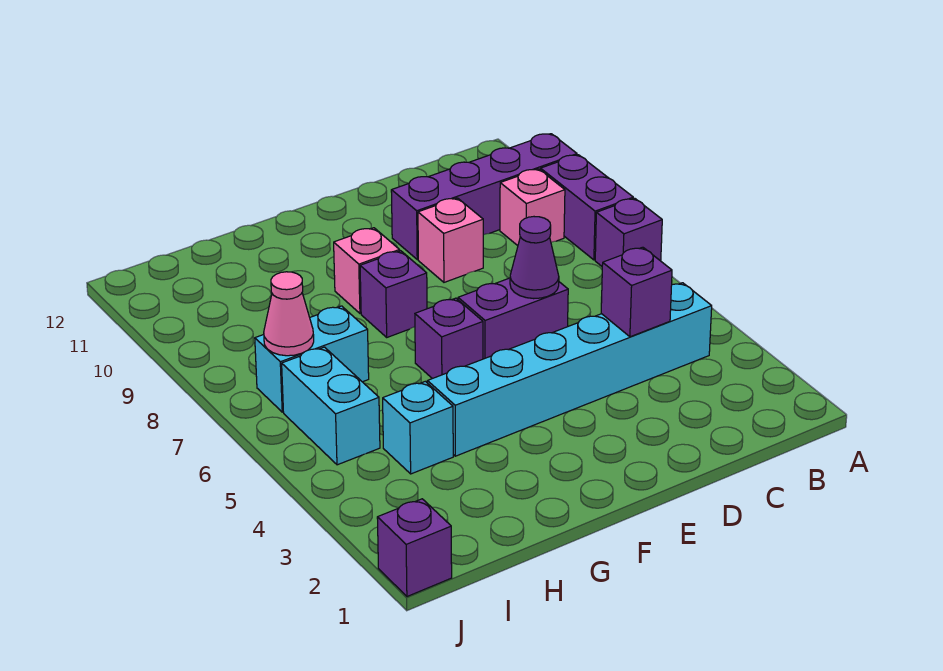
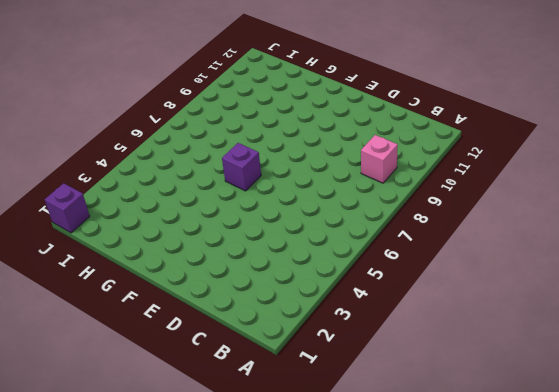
none -> purple 1x1 brick [595,198,662,266]
none -> purple 1x2 brick [541,155,633,260]
none -> purple 1x4 brick [391,134,577,259]

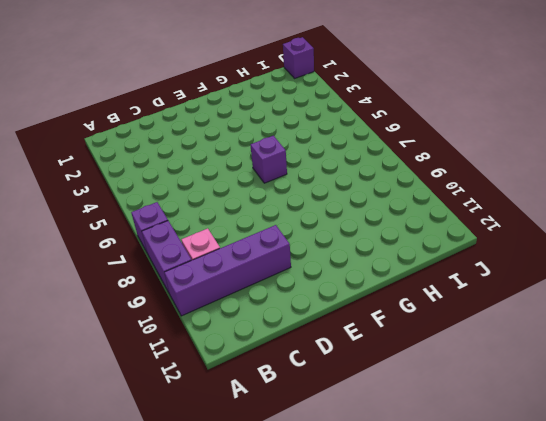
none -> cyan 1x6 brick [428,283,712,456]
none -> purple 1x2 brick [458,278,568,359]
none -> pink 1x1 brick [418,198,483,282]

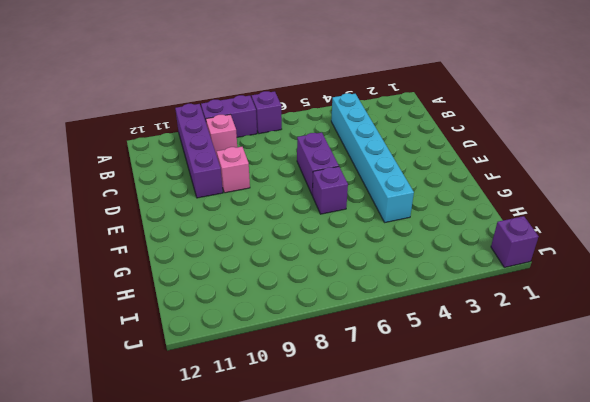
none -> purple 1x1 brick [360,251,427,337]
none -> pink 1x1 brick [334,228,400,313]
none -> cyan 1x1 brick [383,381,453,474]

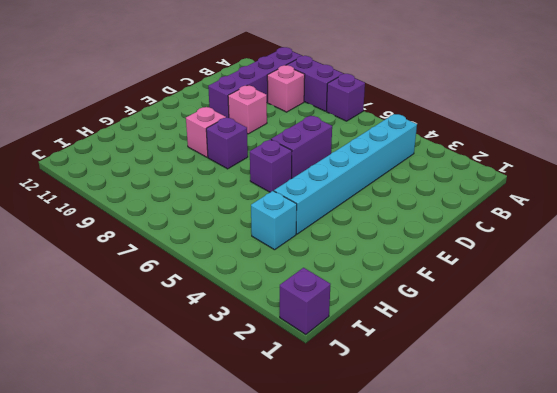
none -> cyan 1x2 brick [255,306,369,412]
none -> cyan 1x2 brick [282,347,380,465]
none -> purple 1x1 brick [601,247,672,337]

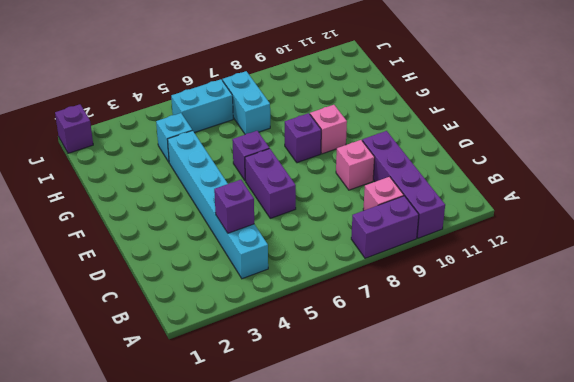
none -> purple 1x1 brick [595,198,662,266]
none -> purple 1x1 cone [510,217,559,299]
none -> pink 1x1 cone [264,272,314,356]

